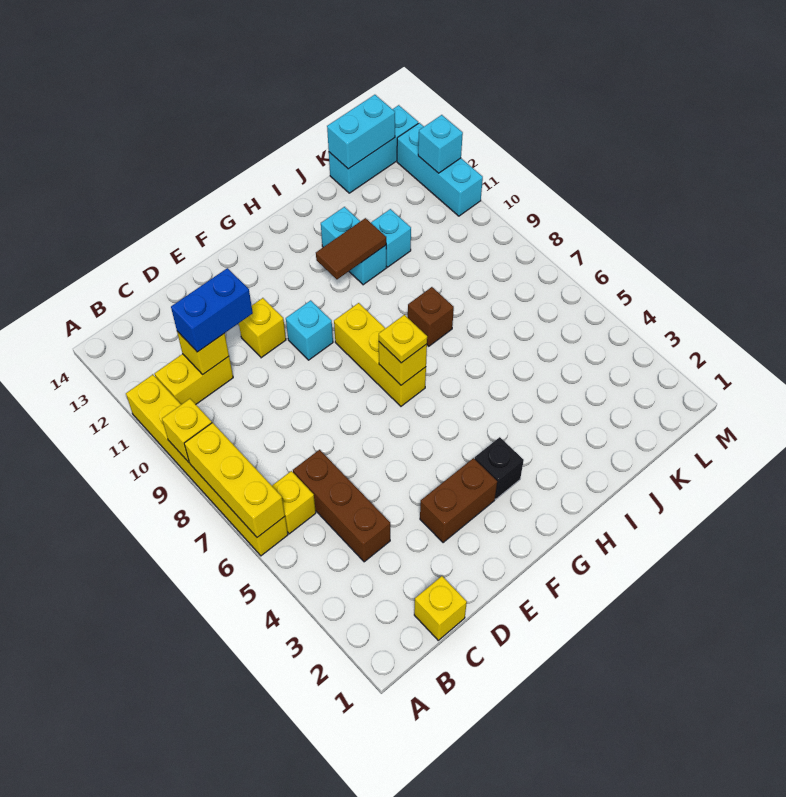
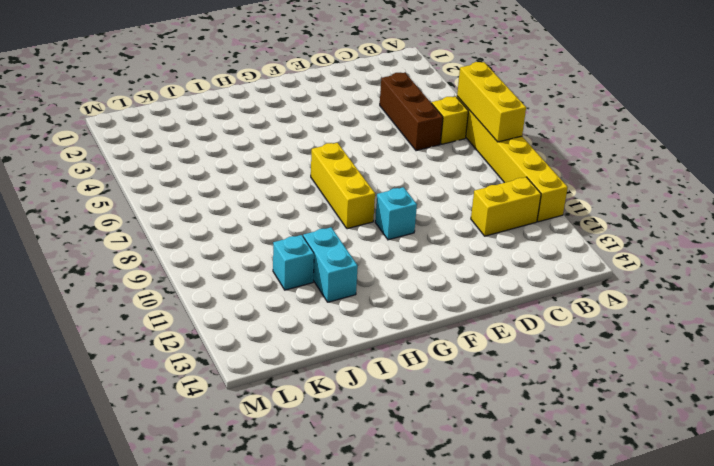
none -> yellow 1x1 brick [414,576,467,640]
none -> brown 1x2 brick [420,458,497,543]
none -> yellow 1x1 brick [239,298,286,358]

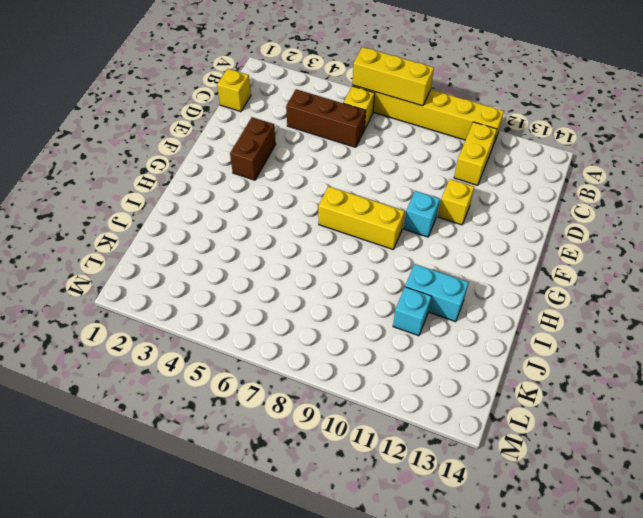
none -> black 1x1 brick [475,437,524,499]
none -> brown 1x1 brick [408,287,454,346]
none -> cyan 1x3 brick [329,105,418,193]

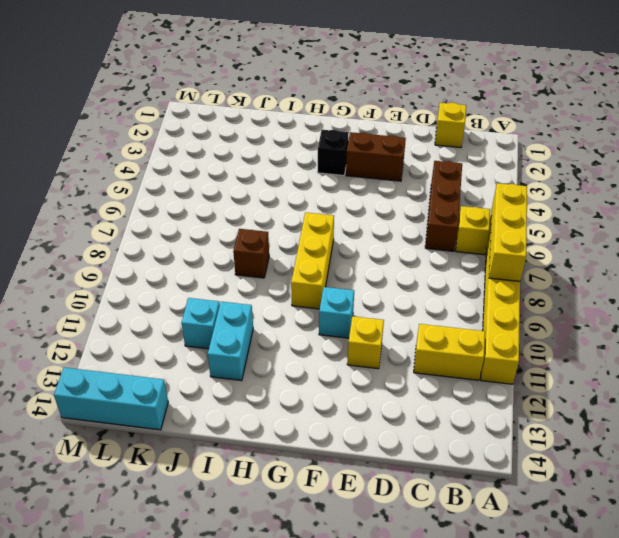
none -> cyan 1x3 brick [397,123,483,216]
none -> yellow 1x1 brick [162,399,212,462]
none -> yellow 1x1 brick [177,331,229,374]

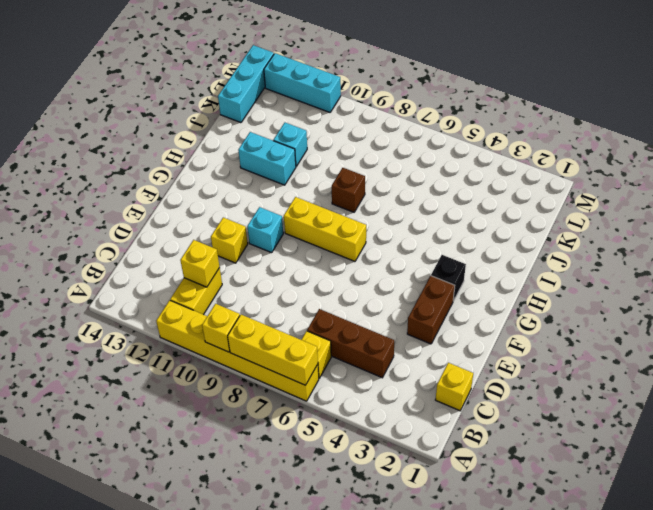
none -> yellow 1x1 brick [379,342,427,385]
none -> brown 1x2 tile [316,218,386,279]
none -> cyan 1x2 brick [327,95,395,169]

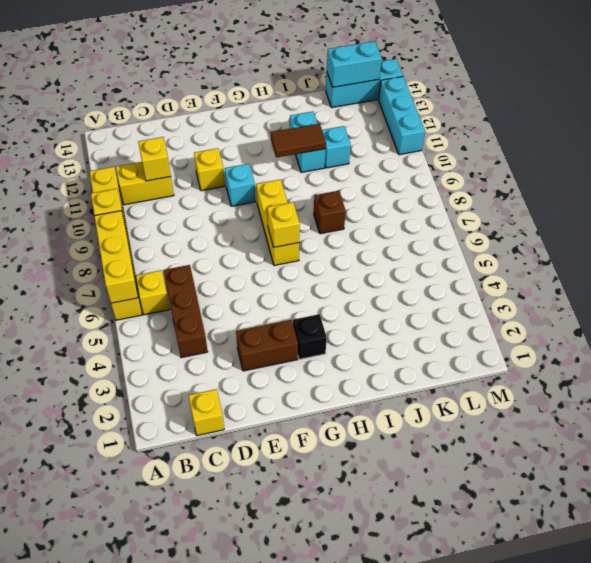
none -> cyan 1x1 brick [418,115,463,173]
none -> blue 1x2 brick [171,268,253,352]
none -> yellow 1x1 plate [379,315,427,363]

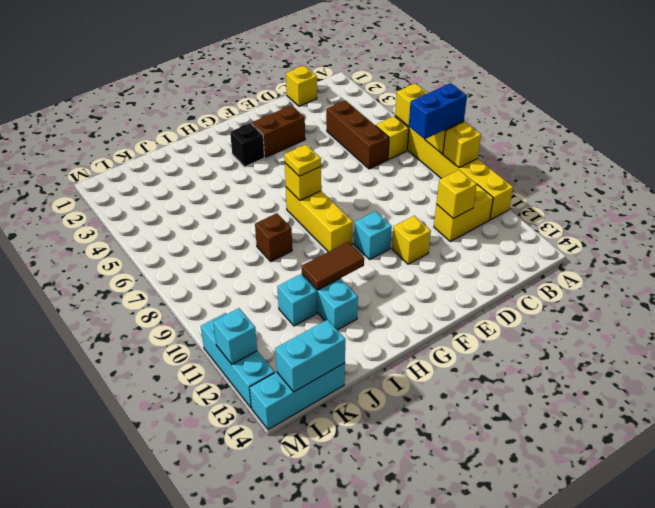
blue 1x2 brick [409,83,467,139] -> blue 1x2 brick moved to [171,268,253,352]

